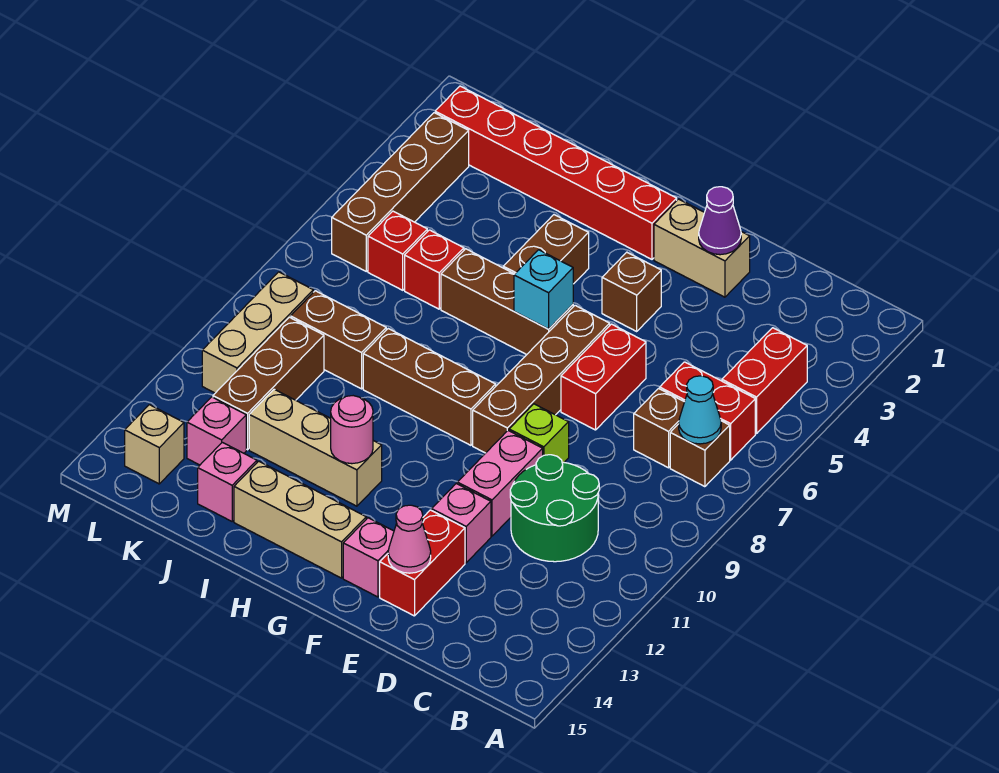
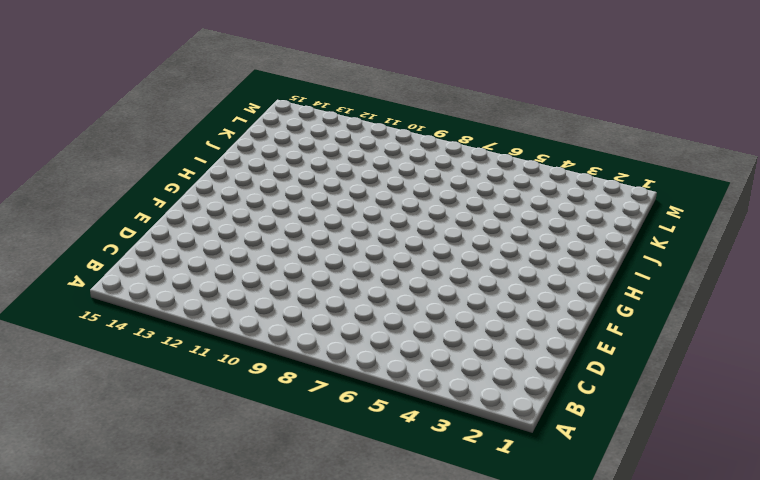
none -> red 1x2 brick [722,328,807,433]
none -> red 1x2 brick [660,362,755,460]
none -> brown 1x1 brick [670,421,730,487]
none -> brown 1x1 brick [634,389,684,468]

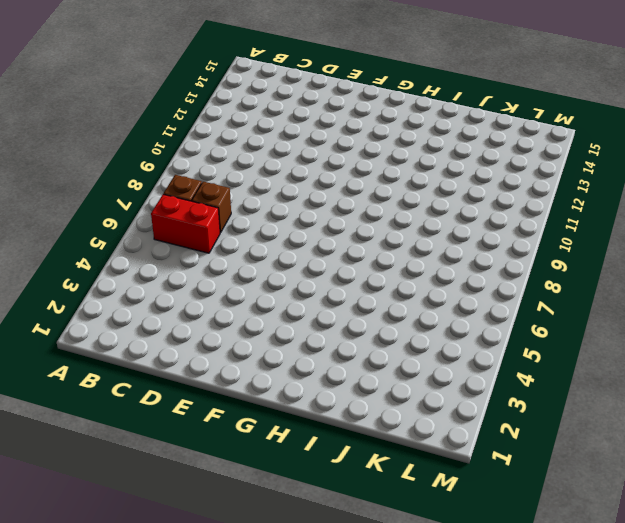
none -> red 1x2 brick [722,328,807,433]
none -> green 2x2 round brick [510,455,599,562]
none -> tan 1x2 brick [654,199,750,297]
none -> red 1x2 brick [561,324,646,430]

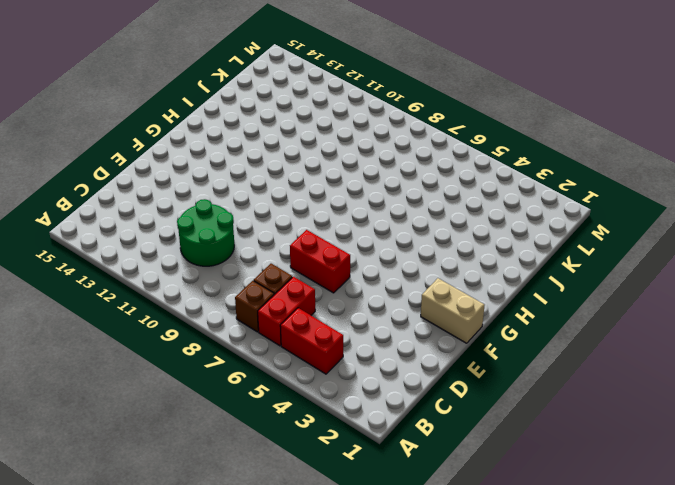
tan 1x2 brick [421,278,484,343] -> tan 1x2 brick turned to [654,199,750,297]
none -> lime 1x1 brick [509,404,569,462]
none -> pink 1x2 brick [457,431,543,536]
none -> pink 1x1 brick [432,484,491,563]
none -> red 1x2 brick [380,510,465,616]

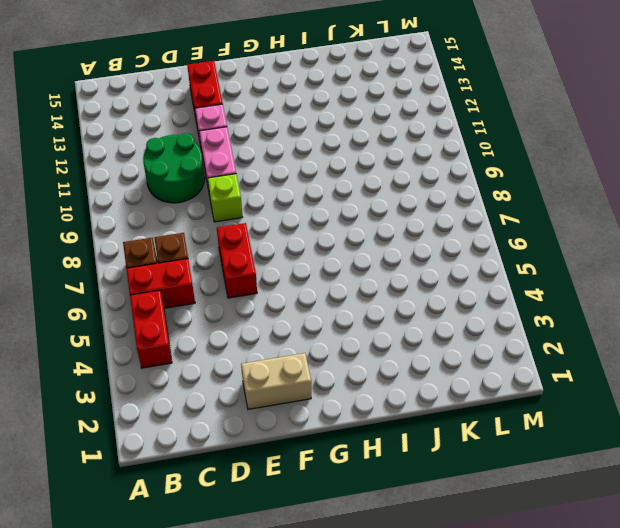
none -> brown 1x1 brick [602,252,661,331]
none -> brown 1x4 brick [473,305,610,453]
none -> pink 1x1 brick [343,518,394,597]
none -> red 1x6 brick [435,86,677,259]

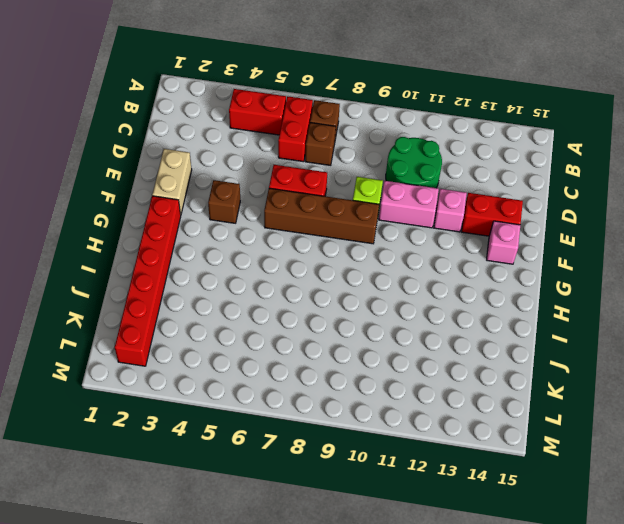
none -> brown 1x3 brick [441,249,573,355]
none -> brown 1x3 brick [363,329,496,445]
none -> tan 1x3 brick [234,461,366,578]
none -> brown 1x2 brick [503,215,589,284]

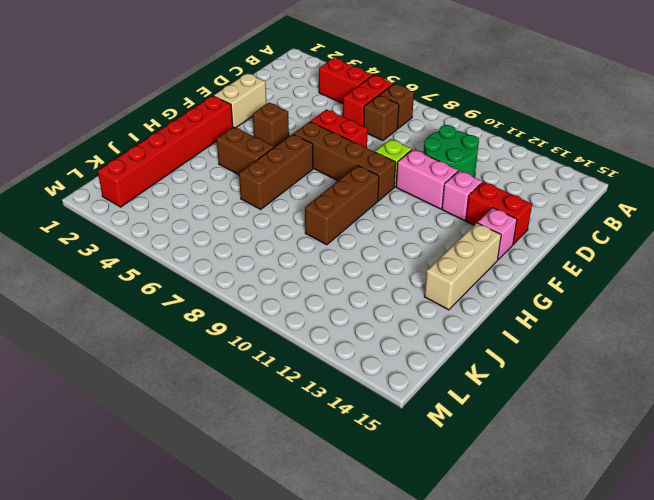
none -> tan 1x3 brick [249,389,382,506]
none -> red 1x1 brick [405,230,464,309]
none -> brown 1x2 brick [291,291,386,389]
none -> pink 1x1 brick [198,442,257,521]

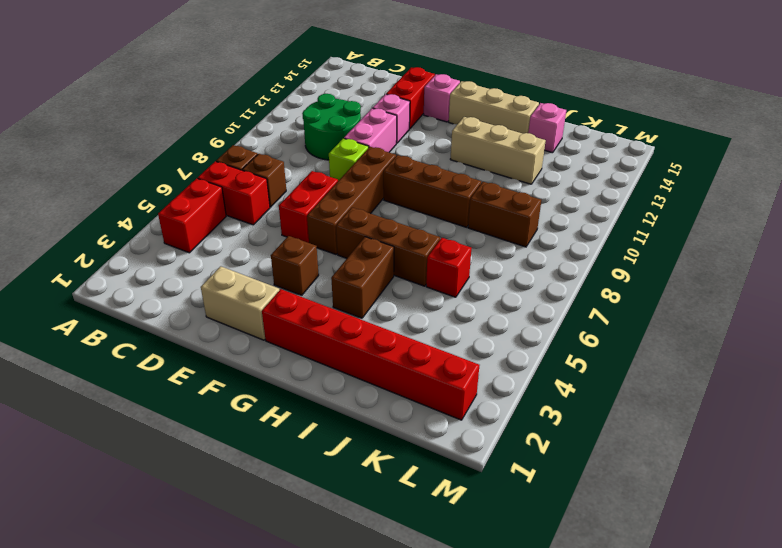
none -> red 1x1 brick [368,211,427,290]
none -> brown 1x3 brick [213,317,324,450]
none -> pink 1x1 brick [187,397,246,465]
none -> brown 1x4 brick [332,113,469,271]

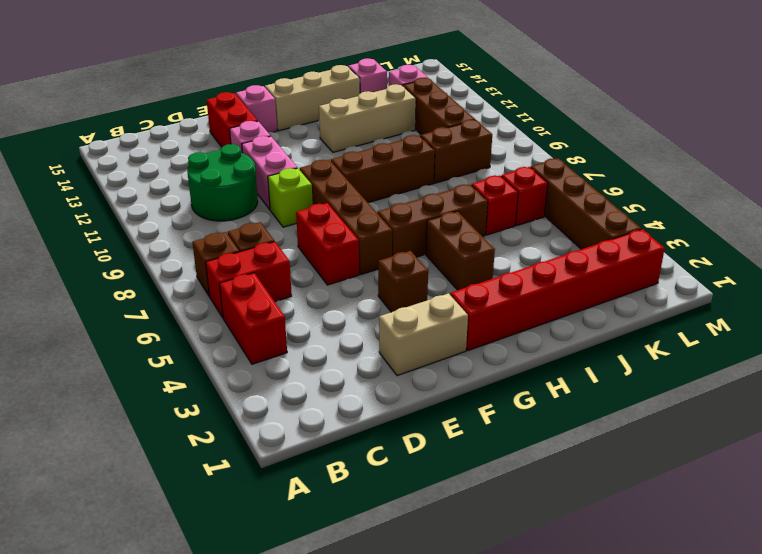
none -> tan 1x3 brick [202,272,313,393]
none -> tan 1x1 brick [125,405,184,484]
none -> cyan 1x1 cone [679,376,721,444]
none -> purple 1x1 cone [699,187,741,255]

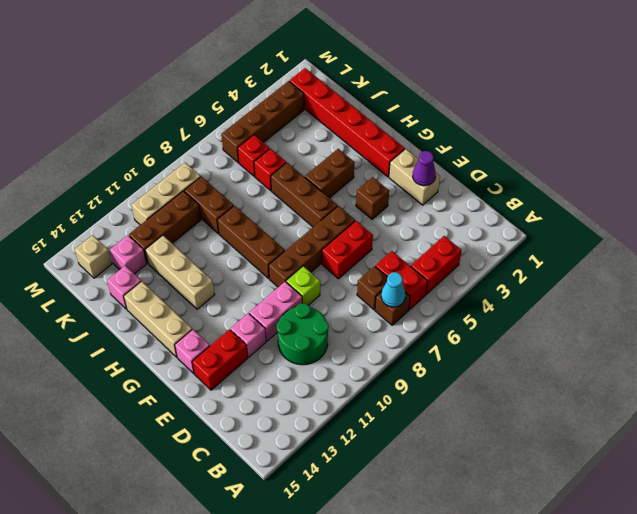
none -> pink 1x1 cone [388,505,431,573]
none -> cyan 1x1 brick [514,250,573,329]
none -> pink 1x1 round brick [331,396,373,464]

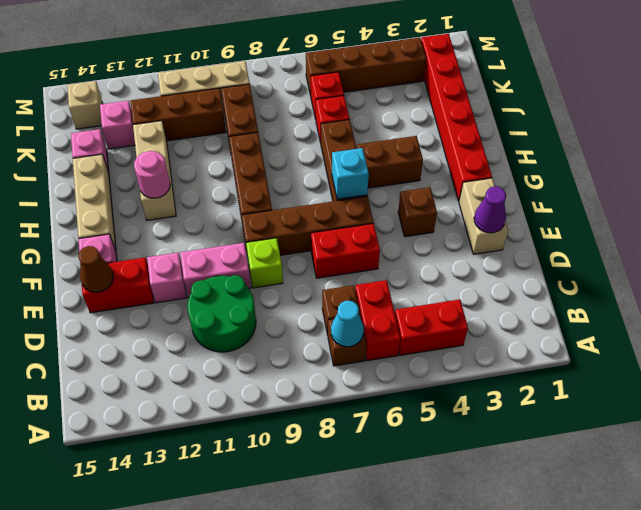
brown 1x1 cone [78,246,113,292] -> pink 1x1 cone [388,505,431,573]

